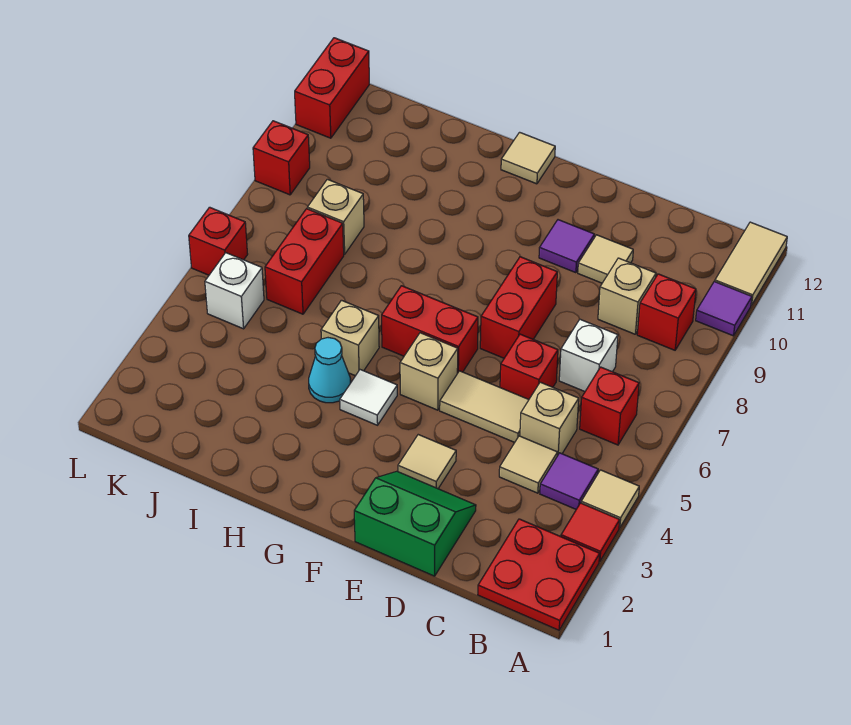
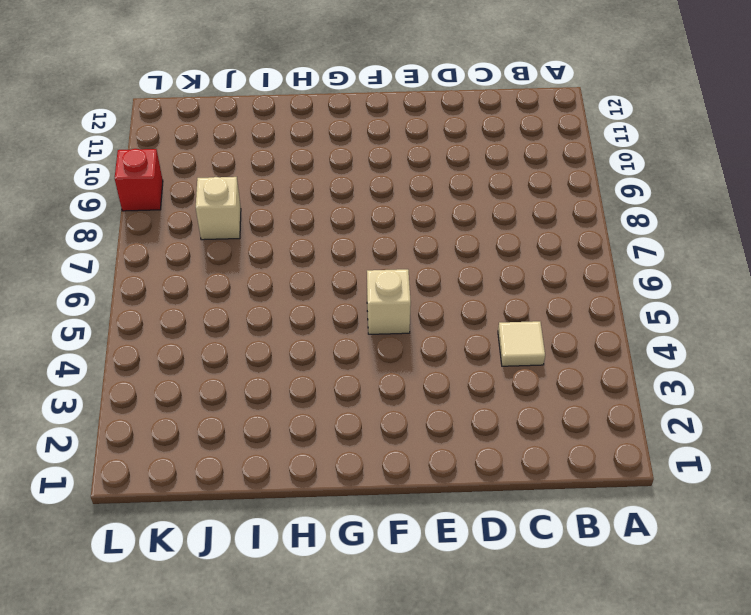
none -> red 2x2 plate [478,519,600,630]
none -> red 1x1 tile [561,503,620,561]
none -> tan 1x1 tile [581,470,639,528]
none -> purple 1x1 tile [696,282,752,336]

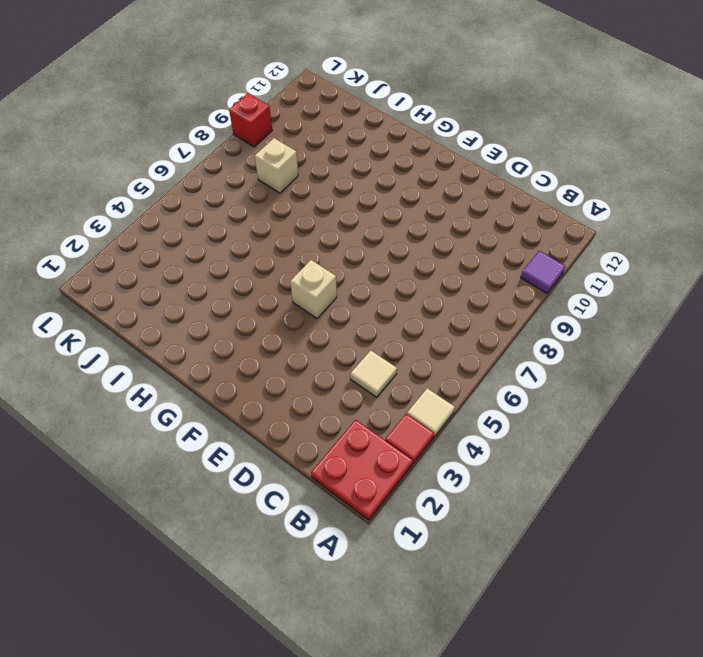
none -> tan 1x2 tile [715,222,787,305]
none -> purple 1x1 tile [540,453,598,509]
none -> red 1x1 brick [580,367,639,445]
none -> red 1x1 brick [637,274,696,350]

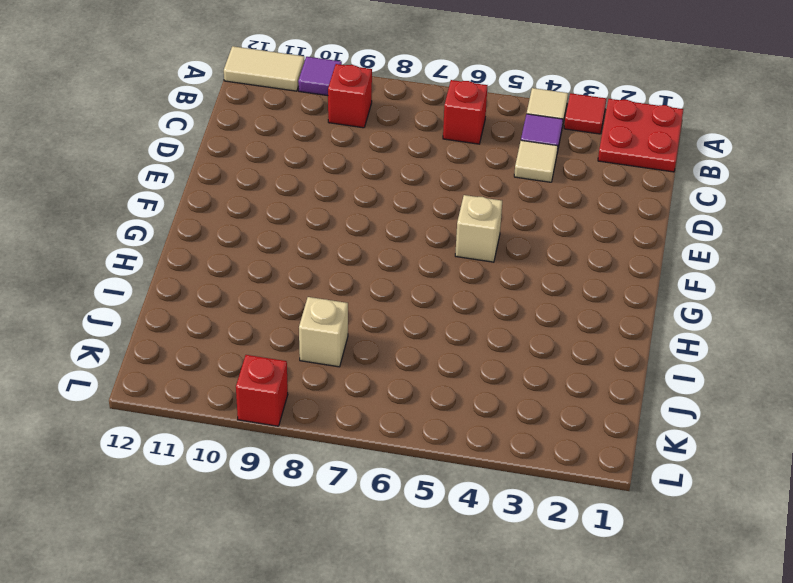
none -> tan 1x1 brick [520,382,579,456]
none -> white 1x1 brick [559,319,618,391]
none -> tan 1x1 brick [598,258,656,334]
none -> green 2x2 slope [354,471,476,576]

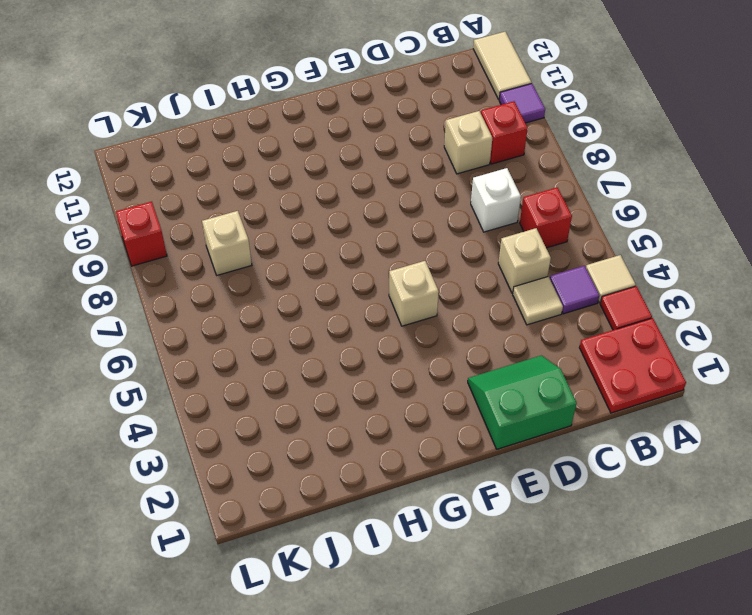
none -> tan 1x2 tile [440,371,529,442]
none -> red 1x1 brick [500,334,558,399]
none -> tan 1x1 tile [578,235,633,283]
none -> tan 1x1 tile [398,435,456,489]

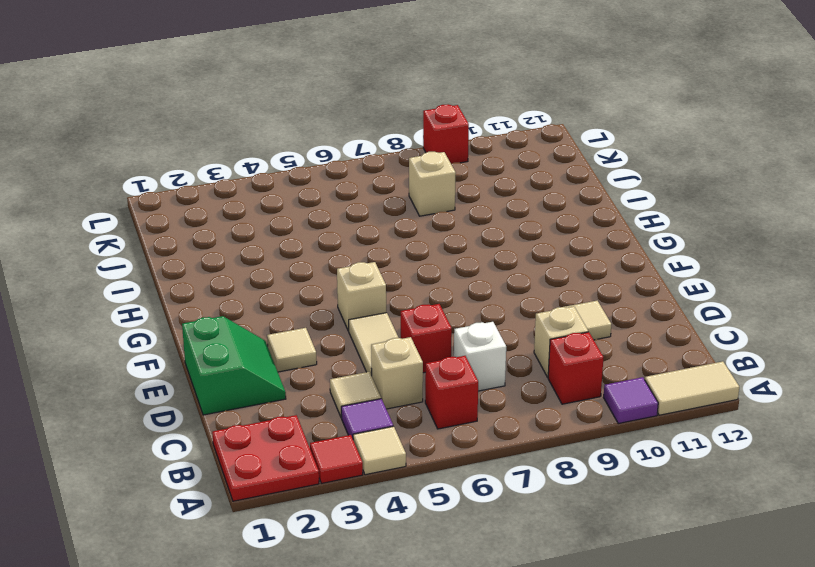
none -> red 1x2 brick [480,257,557,358]
none -> purple 1x1 tile [539,220,594,273]
none -> red 1x2 brick [382,286,478,373]
none -> white 1x1 tile [340,370,397,425]

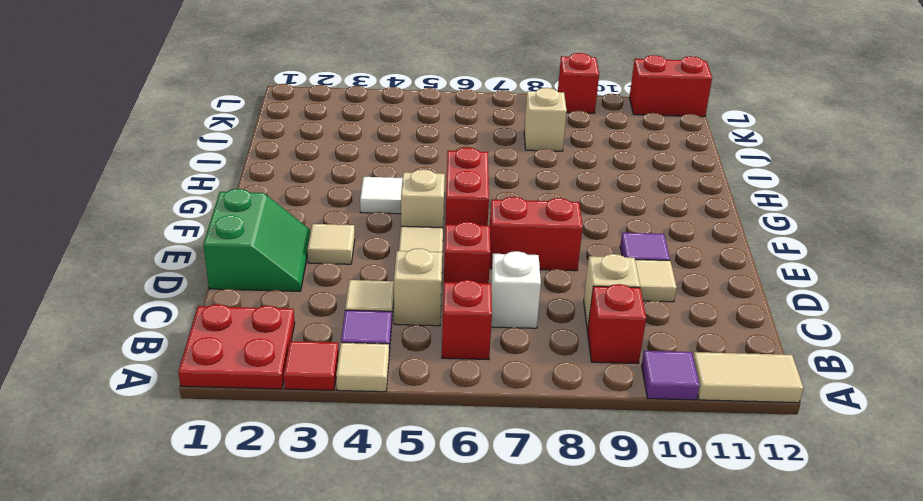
none -> tan 1x1 tile [501,132,555,184]
none -> cyan 1x1 cone [309,338,351,403]
none -> tan 1x1 brick [321,300,379,376]
none -> red 1x2 brick [265,209,344,314]

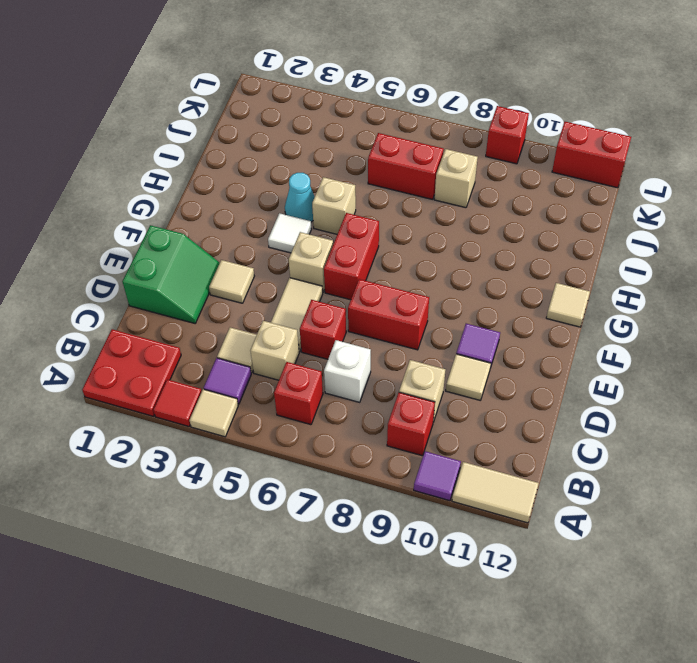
none -> white 1x1 brick [205,253,264,329]
none -> red 1x1 brick [189,207,248,275]

